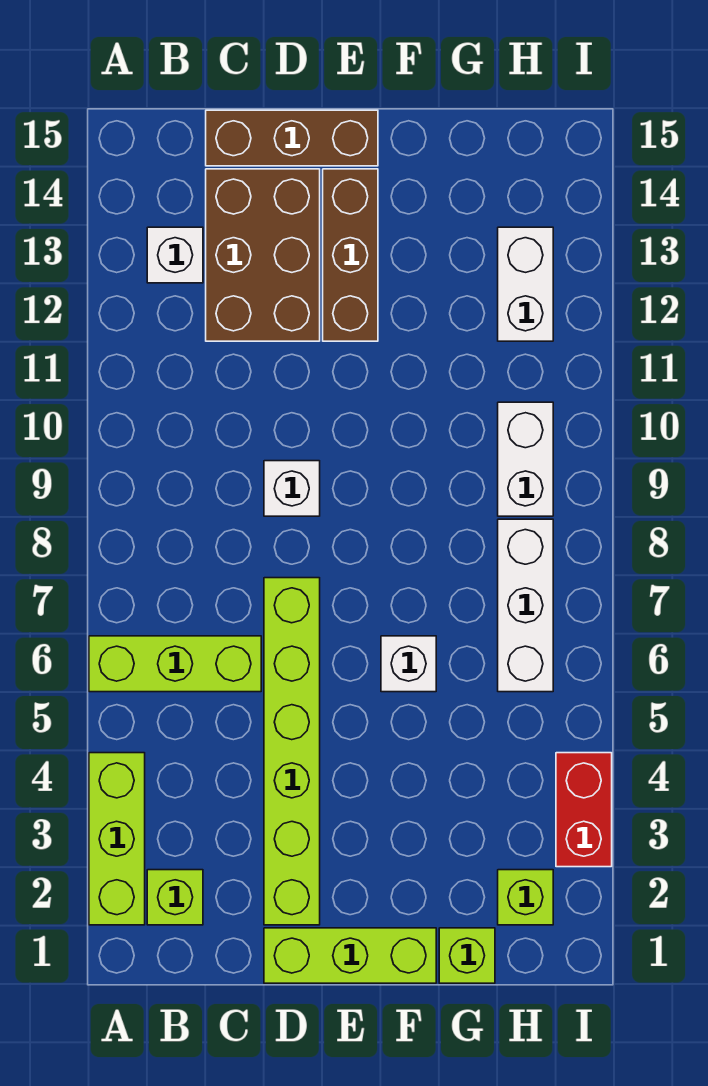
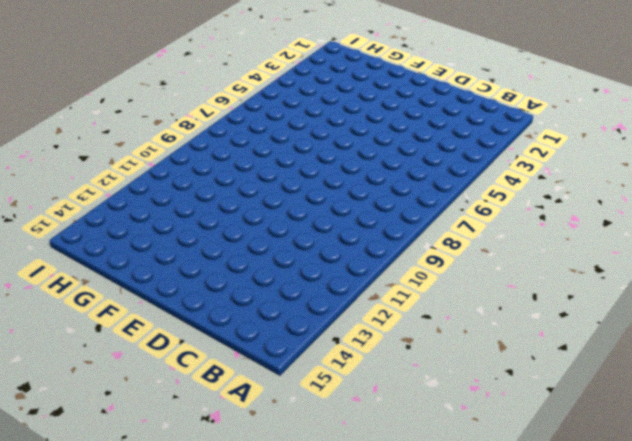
none -> lime 1x3 brick [89,753,145,925]
none -> lime 1x3 brick [89,636,261,692]
none -> lime 1x1 brick [147,870,203,925]

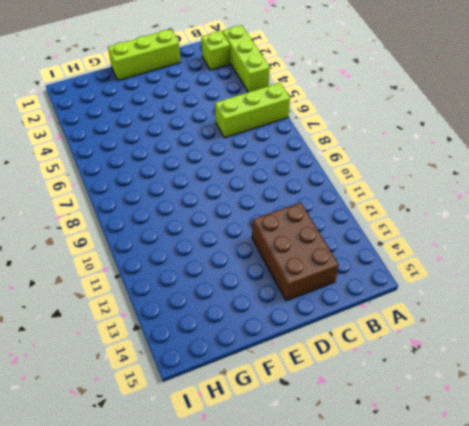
none -> white 1x1 brick [147,227,203,283]
none -> brown 1x3 brick [206,110,378,166]
none -> lime 1x6 brick [264,578,320,925]

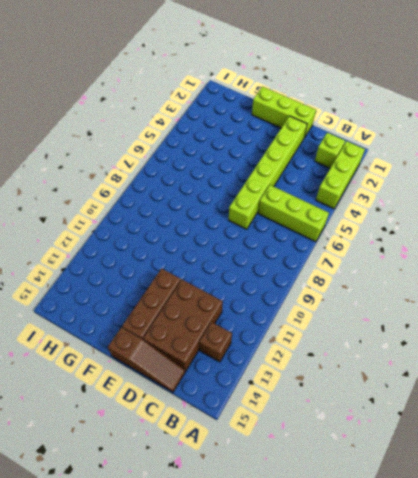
brown 1x1 brick [199,322,232,362] -> white 1x1 brick [147,227,203,283]
brown 1x3 slope [108,327,186,392] -> brown 1x3 brick [206,110,378,166]
none -> white 1x1 brick [264,461,320,516]
none -> white 1x1 brick [381,636,436,692]
none -> lime 1x1 brick [439,928,495,983]

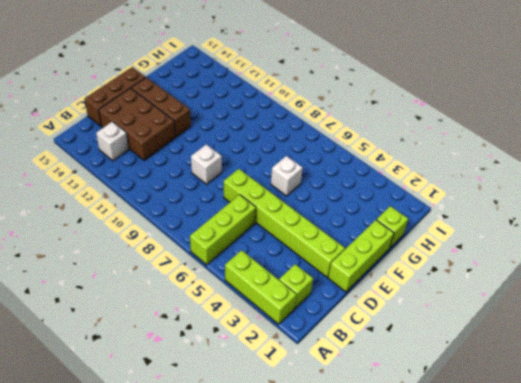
none -> lime 1x1 brick [498,870,553,925]
none -> white 1x3 brick [498,519,553,692]
none -> white 1x2 brick [498,402,553,516]

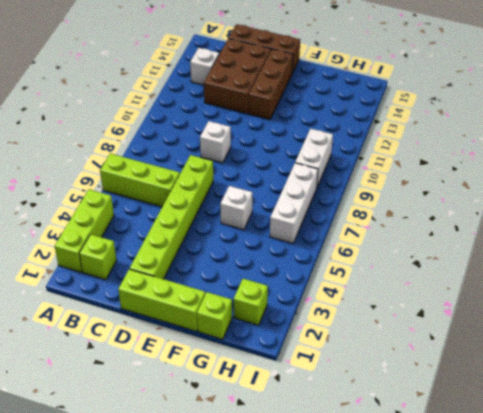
none -> white 1x2 brick [498,227,553,341]
none -> red 1x2 brick [556,753,612,867]

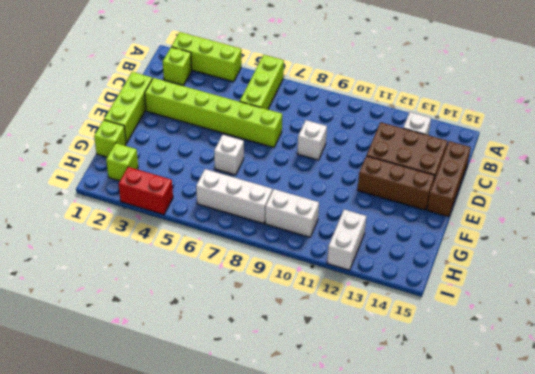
white 1x2 brick [327,209,366,270] -> white 1x2 brick turned to [498,227,553,341]

